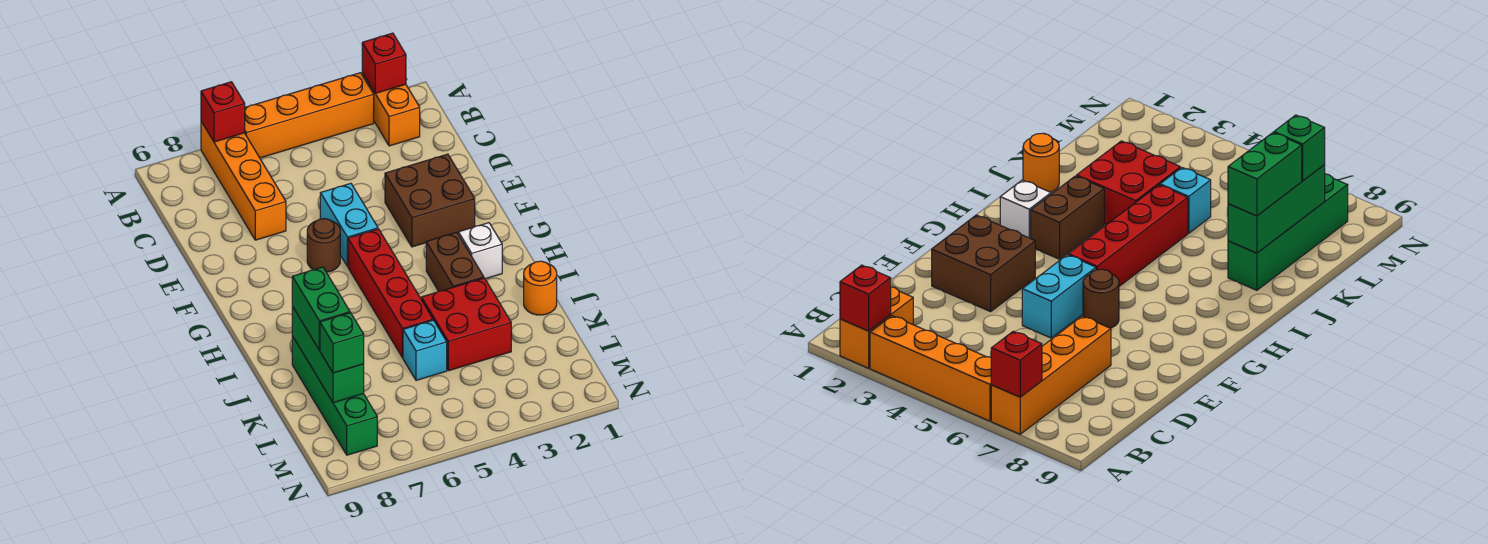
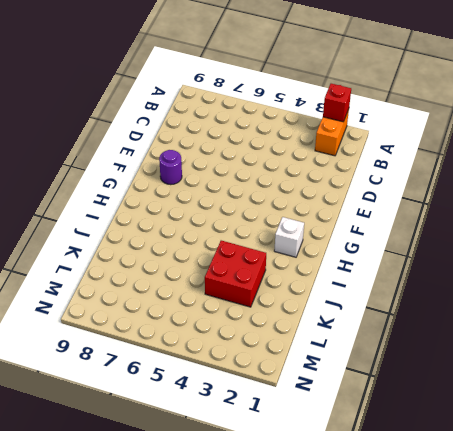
purple 1x1 round brick [159,150,182,185] -> none
none -> orange 1x4 brick [245,73,374,158]
none -> orange 1x4 brick [201,122,286,240]
none -> brown 2x2 brick [385,154,475,247]

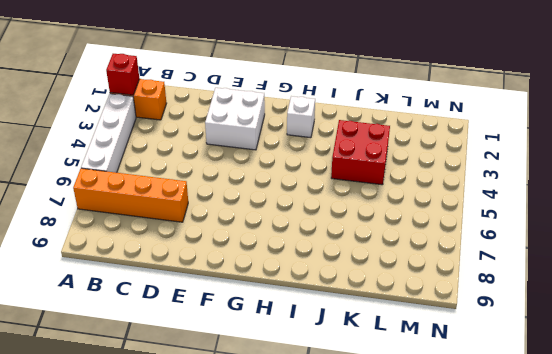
white 1x4 brick [81,94,136,173] -> orange 1x4 brick [245,73,374,158]
white 2x2 brick [205,88,265,150] -> brown 2x2 brick [385,154,475,247]
none -> cyan 1x2 brick [320,183,378,266]
none -> brown 1x1 round brick [307,219,340,272]
none -> red 1x4 brick [348,229,433,358]

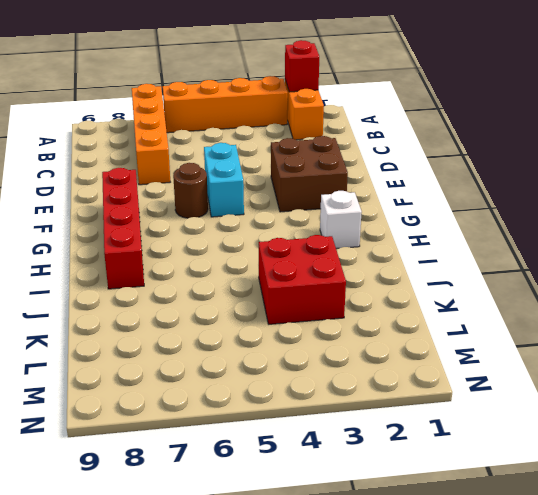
red 1x4 brick [102,168,144,289] -> red 1x4 brick moved to [348,229,433,358]
none -> brown 1x2 brick [426,232,484,291]
none -> orange 1x1 round brick [524,261,557,315]
none -> green 1x4 brick [292,336,377,455]

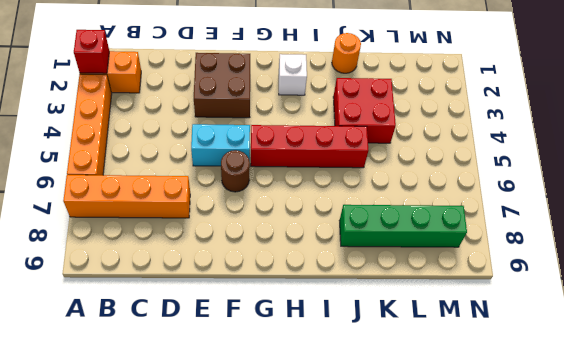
none -> brown 1x2 brick [426,232,484,291]
none -> cyan 1x1 brick [403,320,447,380]
none -> red 1x1 brick [201,82,245,142]

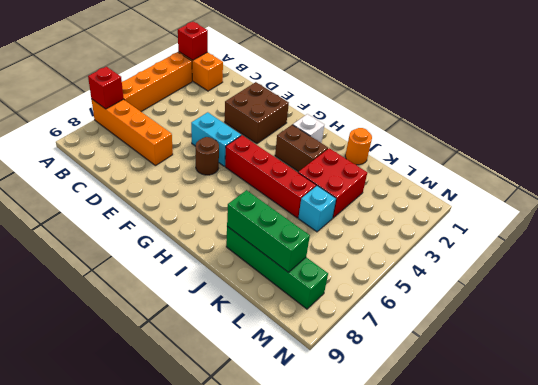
none -> green 1x2 brick [292,267,350,350]
none -> green 1x1 brick [320,313,364,373]

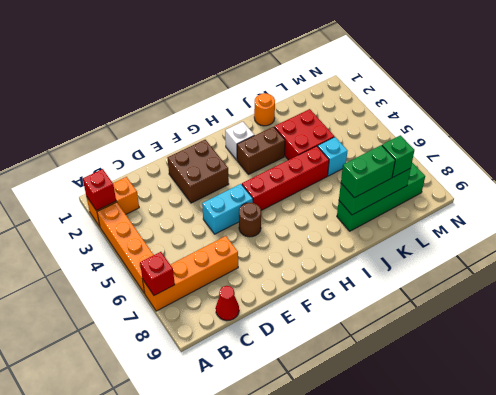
red 1x1 cone [216,286,239,321] -> none

